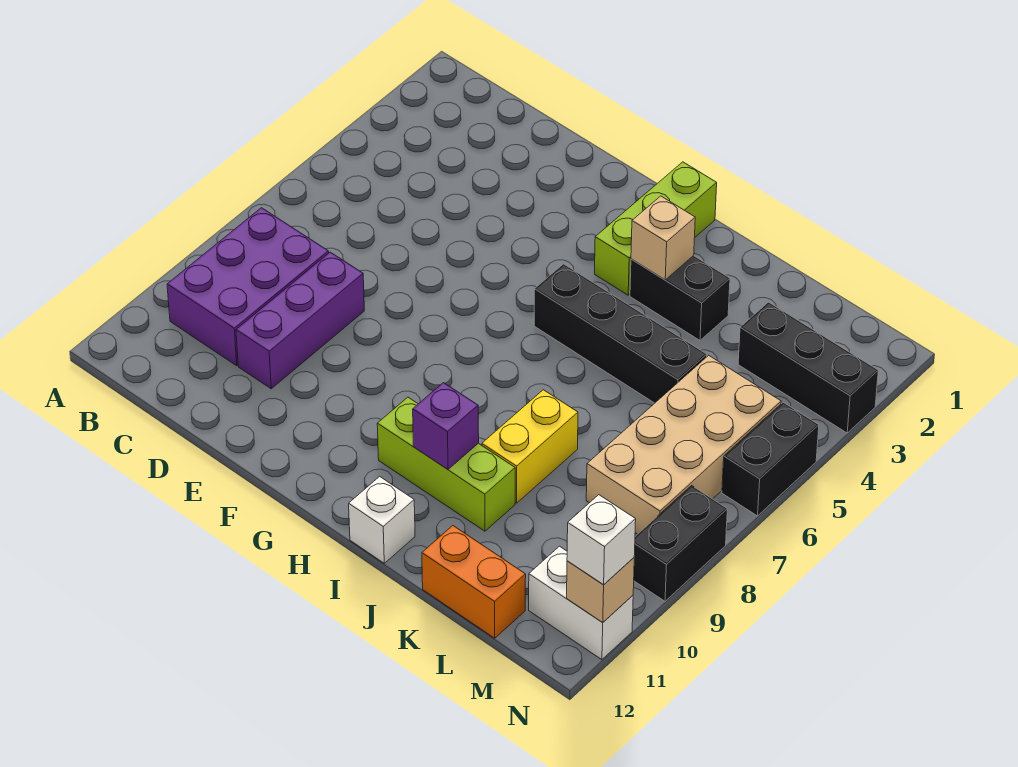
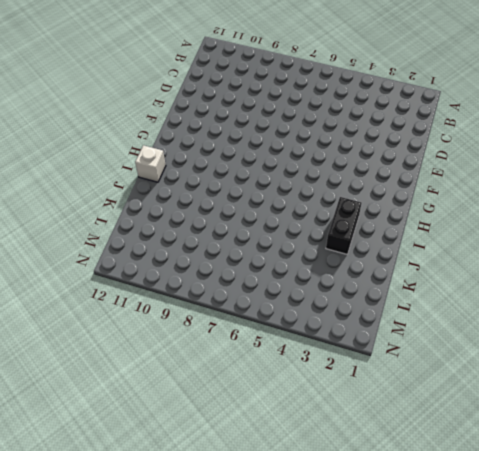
none -> purple 2x3 brick [167,208,329,366]
none -> purple 1x3 brick [236,252,364,389]
none -> lime 1x3 brick [595,162,717,295]

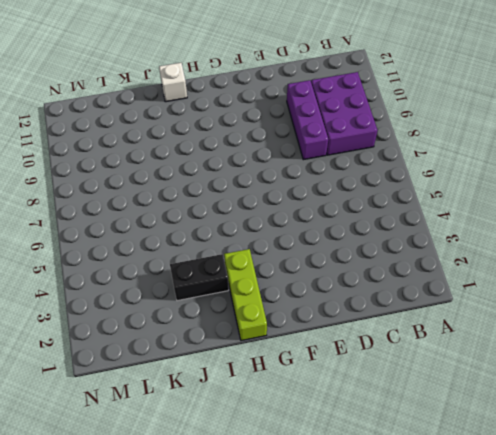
none -> black 1x4 brick [534,264,707,403]
none -> lime 1x3 brick [377,397,515,531]
none -> yellow 1x2 brick [482,390,578,503]

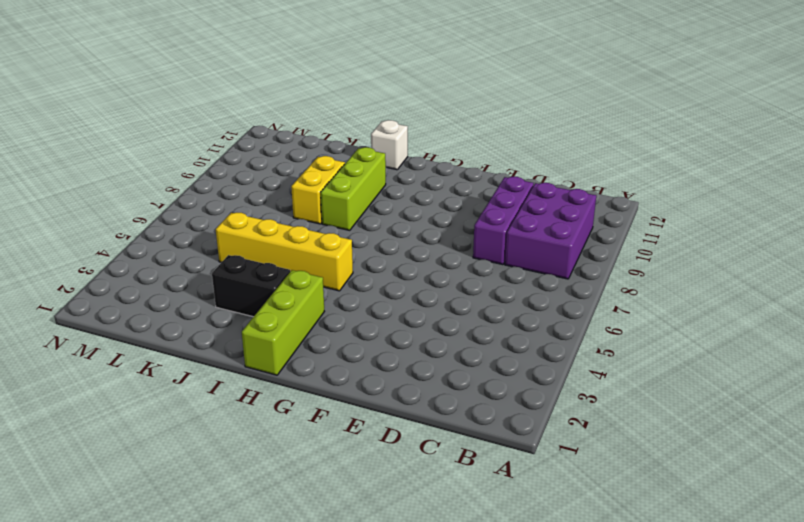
yellow 1x4 brick [216,213,353,291] -> black 1x4 brick [534,264,707,403]
lime 1x3 brick [321,147,386,230] -> lime 1x3 brick turned to [377,397,515,531]
none -> orange 1x2 brick [422,526,526,638]
none -> black 1x3 brick [738,302,878,433]
none -> tan 2x4 brick [586,355,781,534]

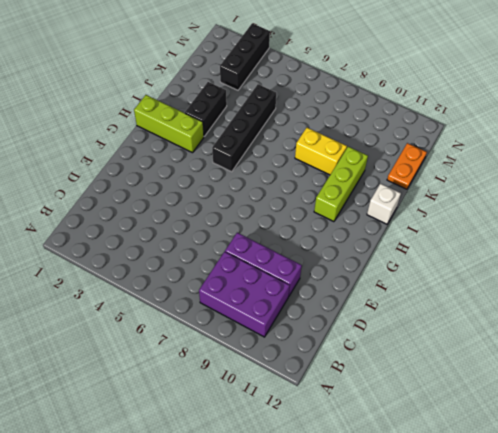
orange 1x2 plate [387,143,427,189] -> orange 1x2 brick [422,526,526,638]
none -> tan 2x4 brick [586,355,781,534]
none -> white 1x2 brick [529,546,633,660]
none -> black 1x2 brick [722,402,819,516]

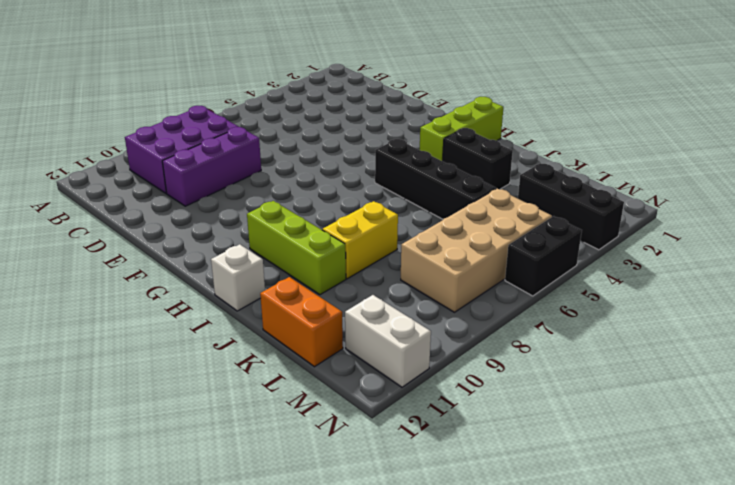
none -> black 1x2 brick [634,486,727,601]
none -> tan 1x1 brick [631,196,695,280]
none -> purple 1x1 brick [413,383,479,469]

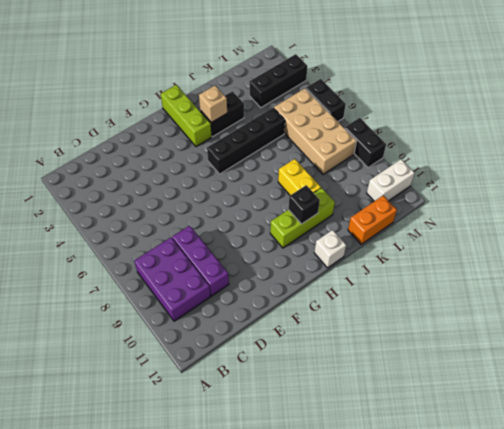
black 1x1 brick [288,185,320,224] -> purple 1x1 brick [413,383,479,469]
none -> tan 1x1 brick [567,558,634,623]
none -> white 1x1 brick [567,495,636,585]

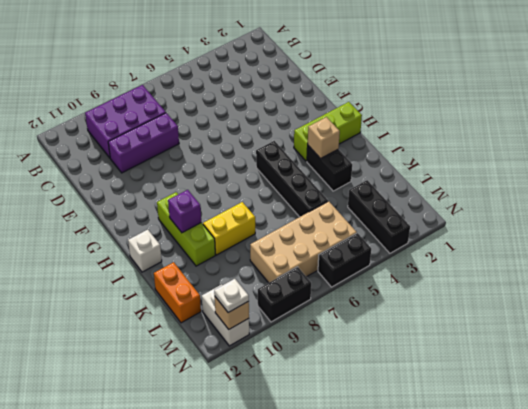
white 1x1 plate [214,279,249,313] -> white 1x1 brick [567,495,636,585]

